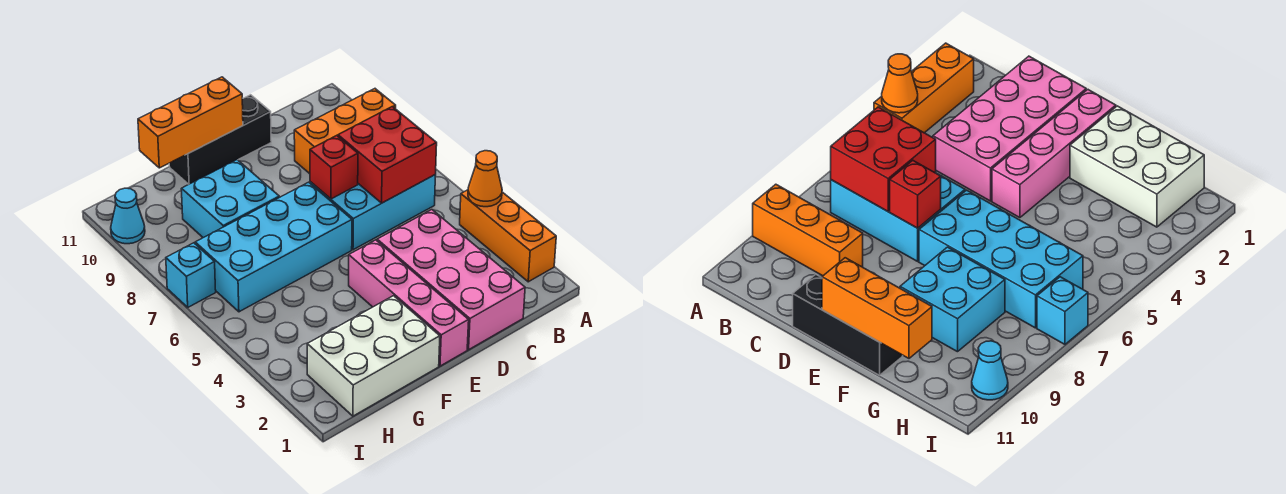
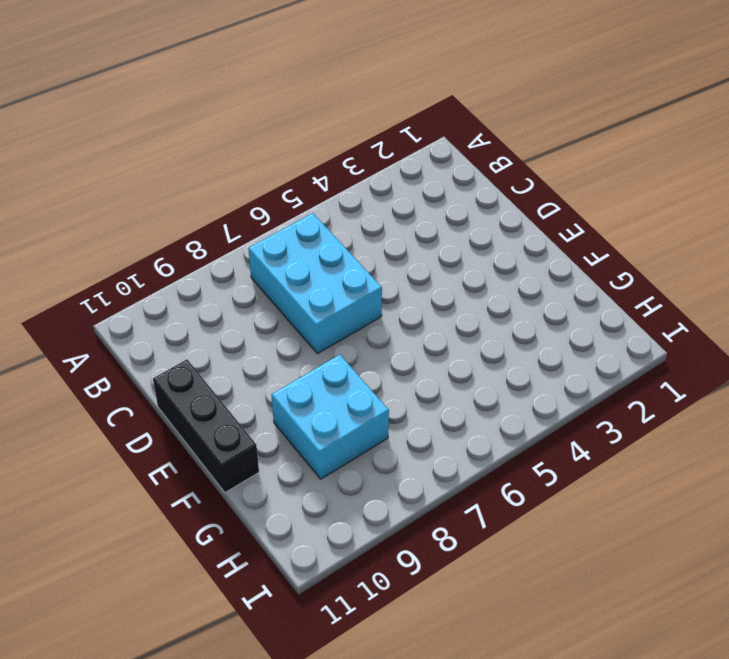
none -> orange 1x3 brick [460,190,556,282]
none -> orange 1x3 brick [294,89,396,174]
none -> pink 2x4 brick [377,210,525,350]

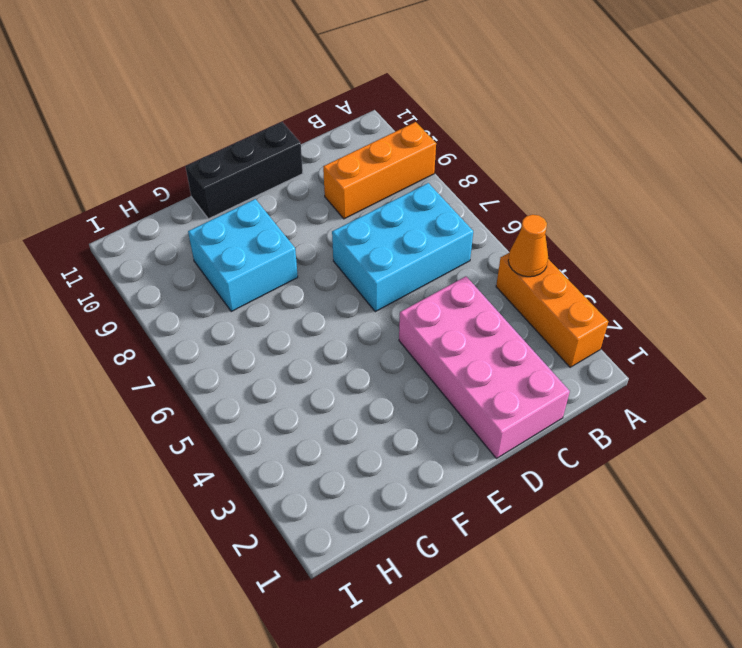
none -> pink 1x4 brick [349,240,469,366]
none -> cyan 2x4 brick [195,182,352,312]
none -> white 2x3 brick [307,296,440,416]

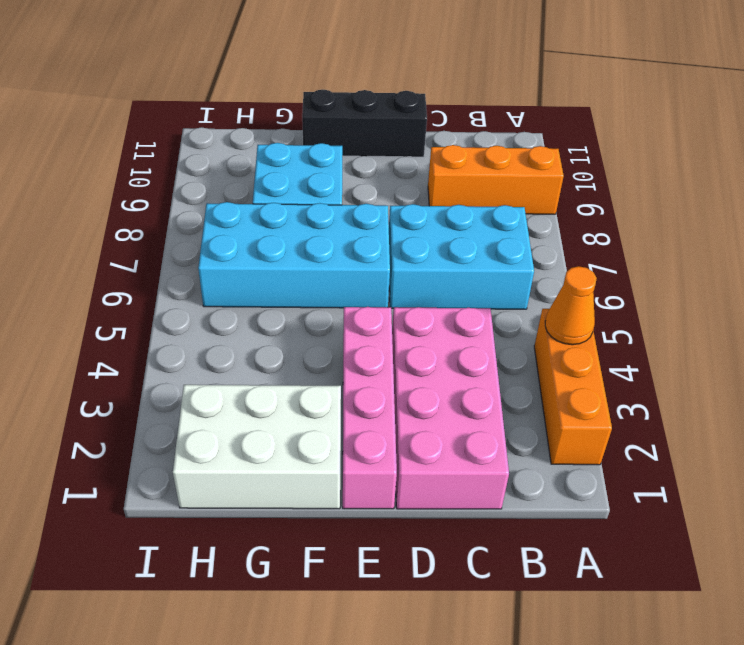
none -> cyan 1x1 brick [166,243,216,307]
none -> cyan 1x1 cone [111,188,145,244]
none -> red 2x2 brick [338,107,437,203]

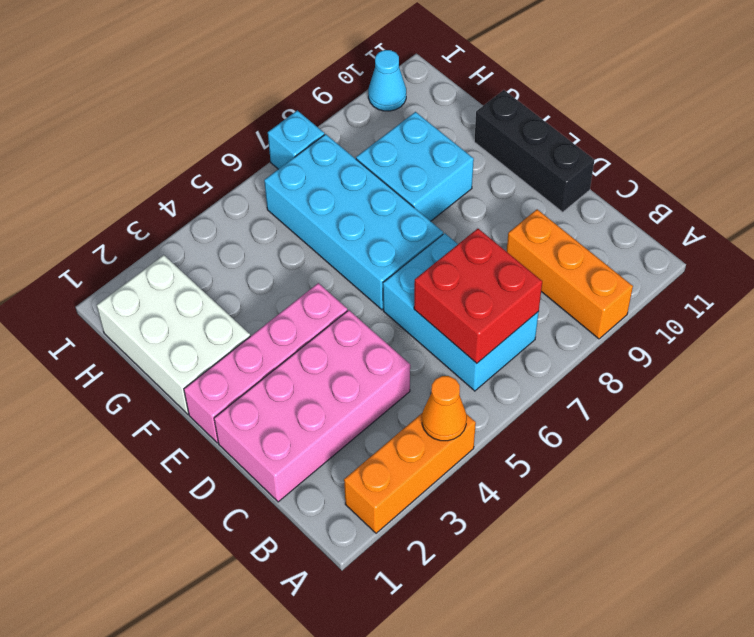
none -> red 1x1 brick [310,136,358,199]
none -> orange 1x3 brick [138,77,243,168]

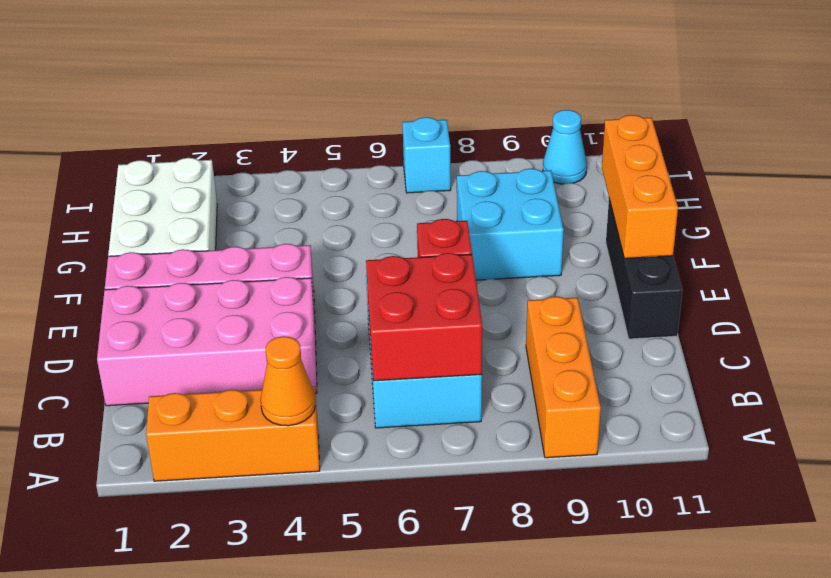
none -> cyan 2x4 brick [195,182,352,312]

